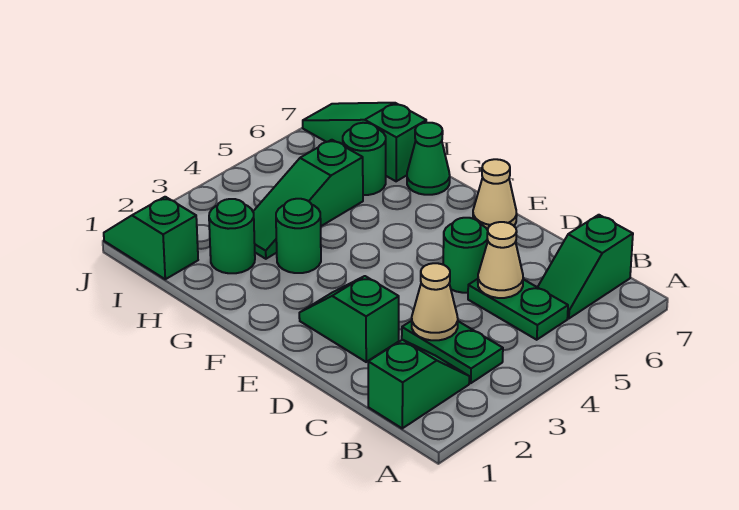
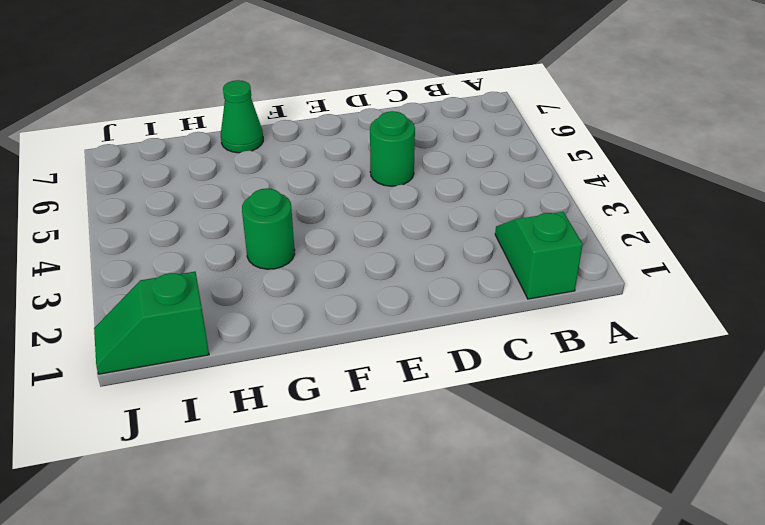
none -> green 1x2 plate [402,321,503,383]
none -> green 1x2 plate [468,279,568,340]
none -> green 1x2 slope [538,215,633,318]

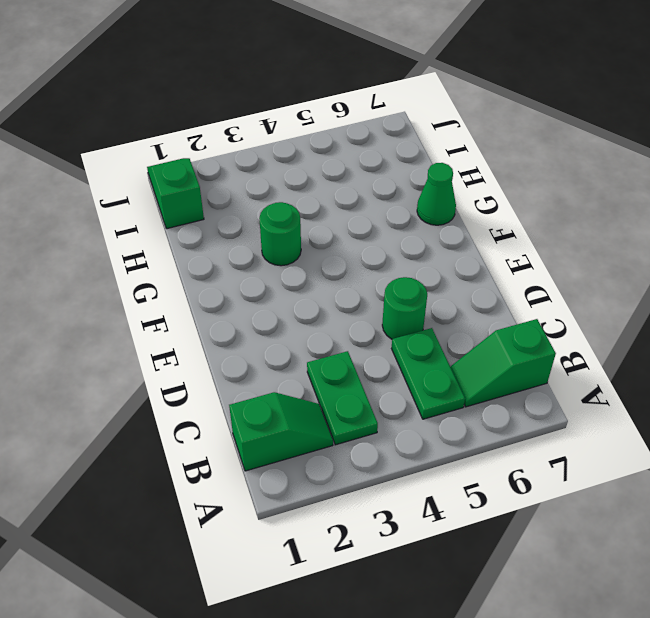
none -> green 1x2 slope [299,276,399,362]
none -> tan 1x1 cone [473,159,517,230]
none -> green 1x1 round brick [209,199,255,273]

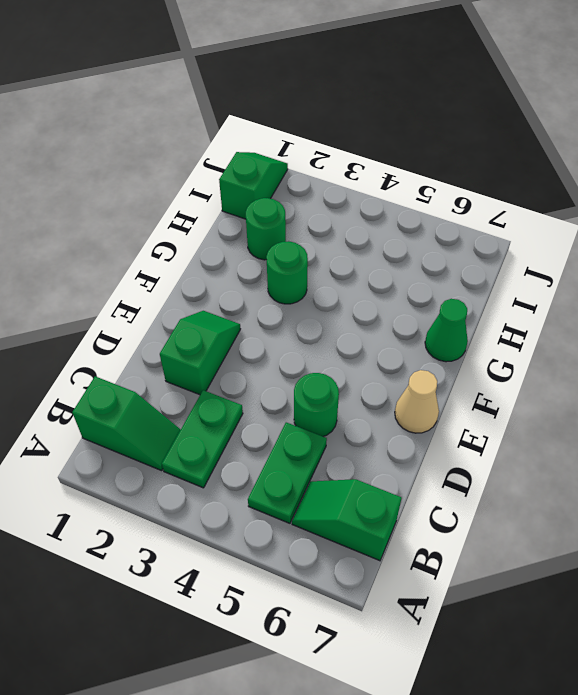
none -> green 1x3 slope [253,140,363,259]
none -> green 1x1 round brick [343,123,386,195]
none -> green 1x3 slope [303,103,426,181]

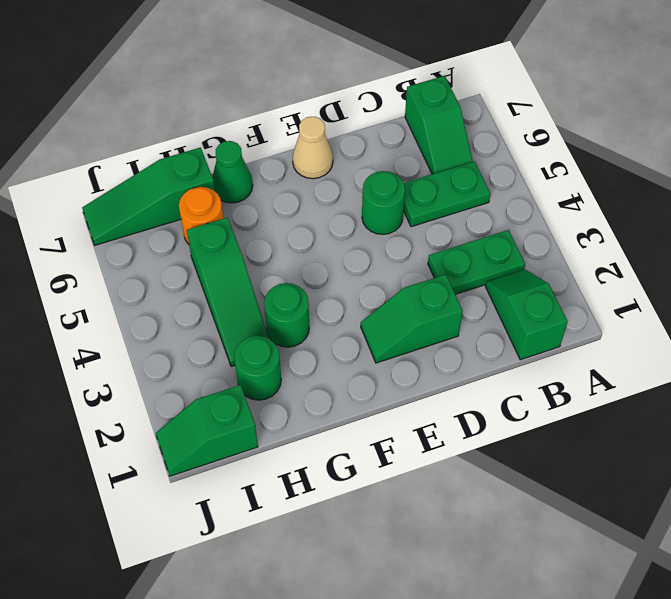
orange 1x1 round brick [179,187,223,244] -> green 1x1 round brick [343,123,386,195]
none -> tan 1x1 cone [412,263,458,340]
none -> tan 1x1 cone [478,222,523,298]

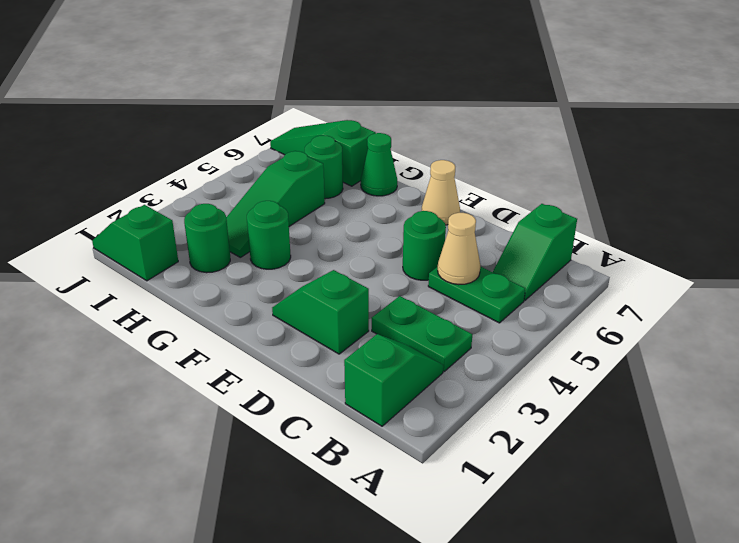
none -> tan 1x1 cone [412,263,458,340]

